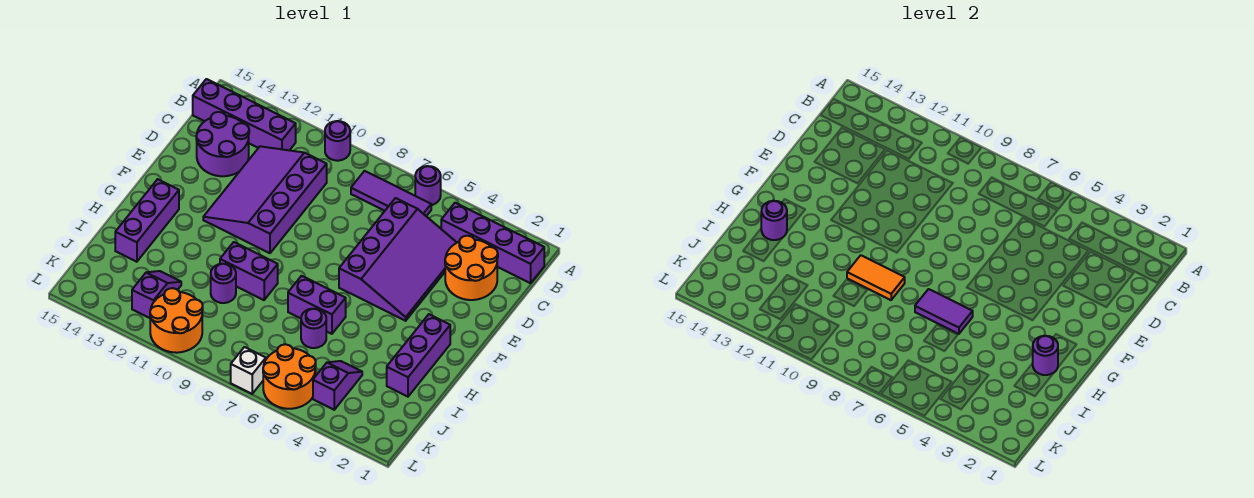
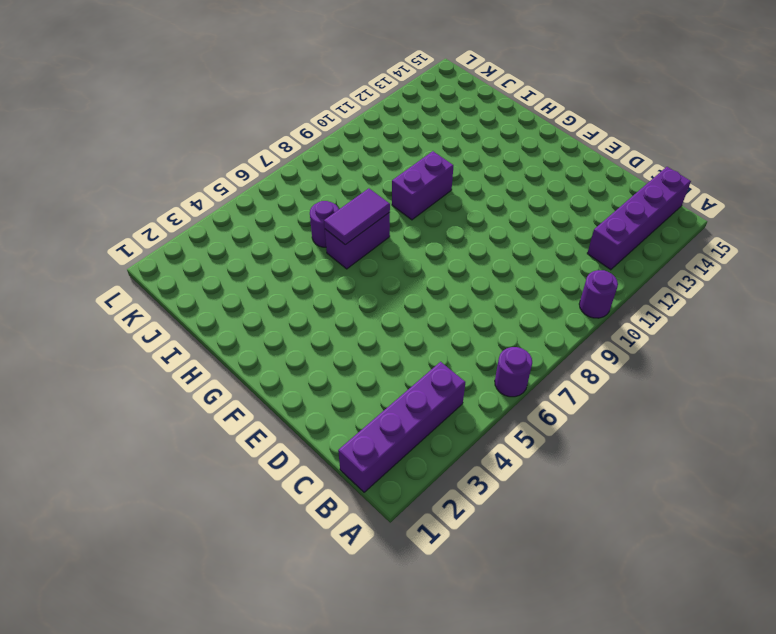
none -> purple 1x3 tile [351,171,431,216]
none -> orange 2x2 round brick [445,236,498,300]
none -> purple 3x4 slope [339,198,457,321]

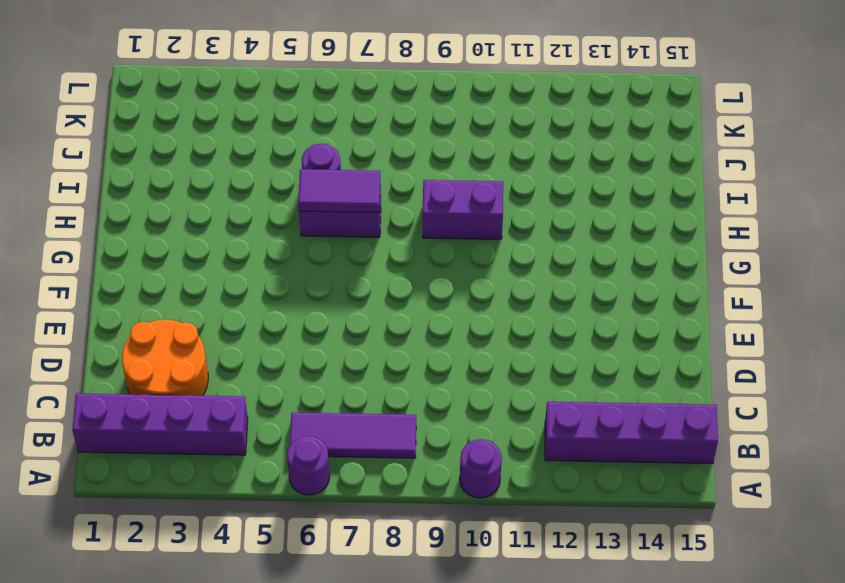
none -> purple 3x4 slope [339,198,457,321]
none -> purple 3x4 slope [203,146,327,253]
none -> purple 2x2 round brick [196,112,249,176]

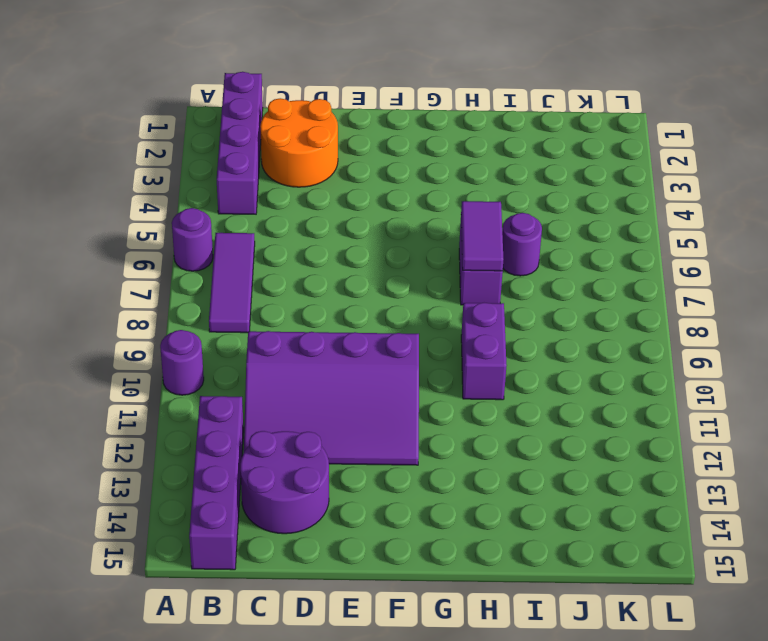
none -> purple 3x4 slope [339,198,457,321]
none -> purple 1x3 brick [387,314,450,397]
none -> purple 1x3 brick [115,179,179,262]

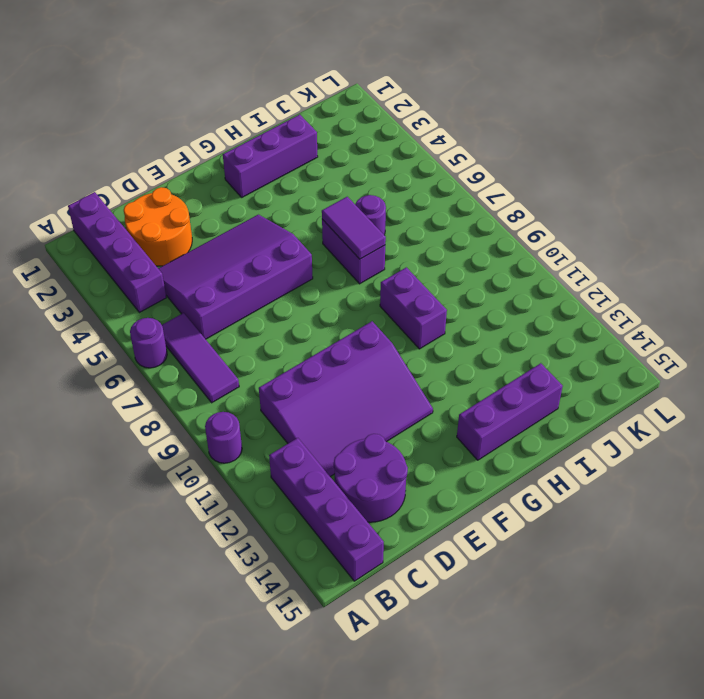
none -> purple 1x1 round brick [211,264,236,303]
none -> purple 1x2 slope [313,361,362,410]
none -> purple 1x2 slope [132,271,181,318]

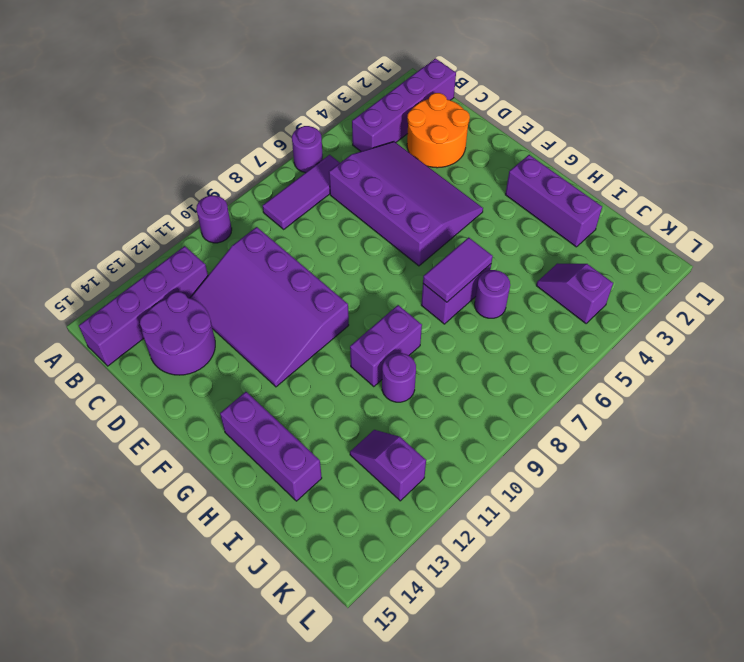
none -> orange 2x2 round brick [263,344,316,409]
none -> orange 2x2 round brick [150,288,203,353]
none -> white 1x1 brick [231,347,266,394]

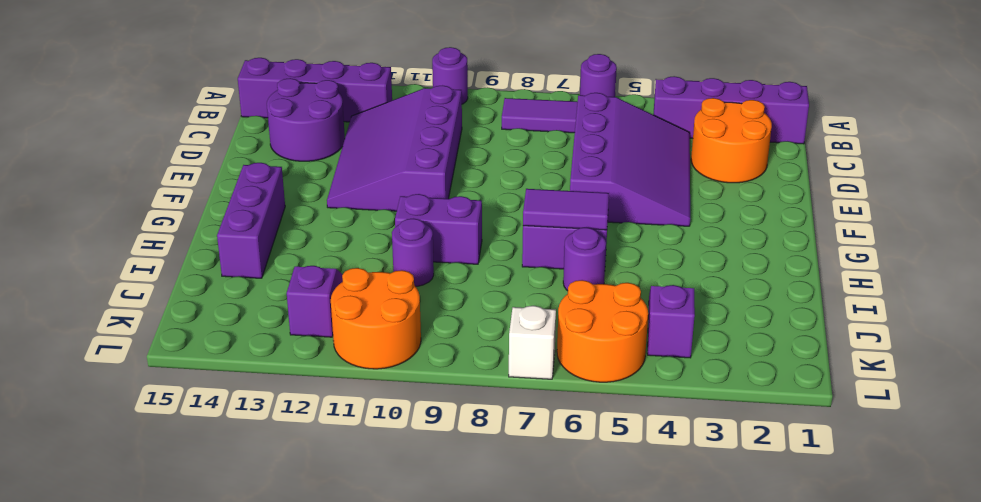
none -> purple 1x3 brick [387,314,450,397]
none -> purple 1x1 round brick [1033,336,1058,375]
none -> orange 1x2 tile [847,255,905,300]

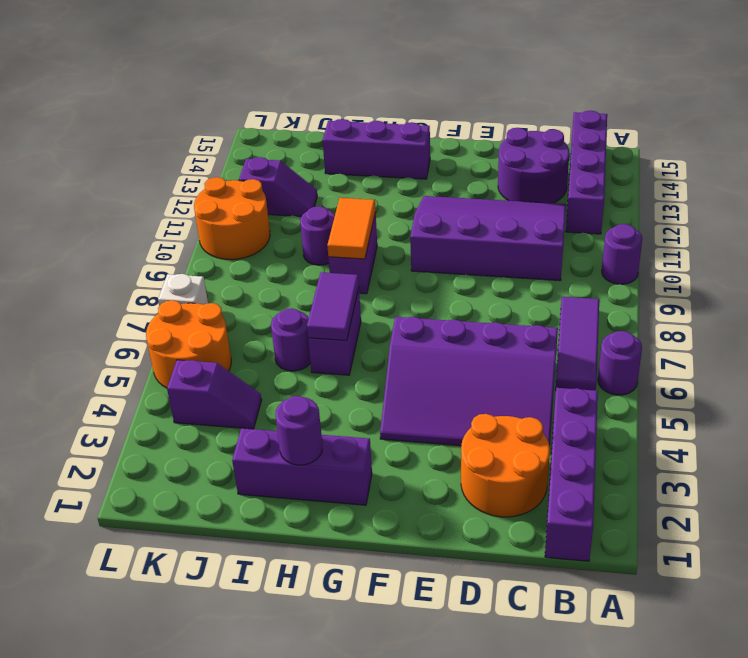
none -> purple 1x1 round brick [761,201,787,240]

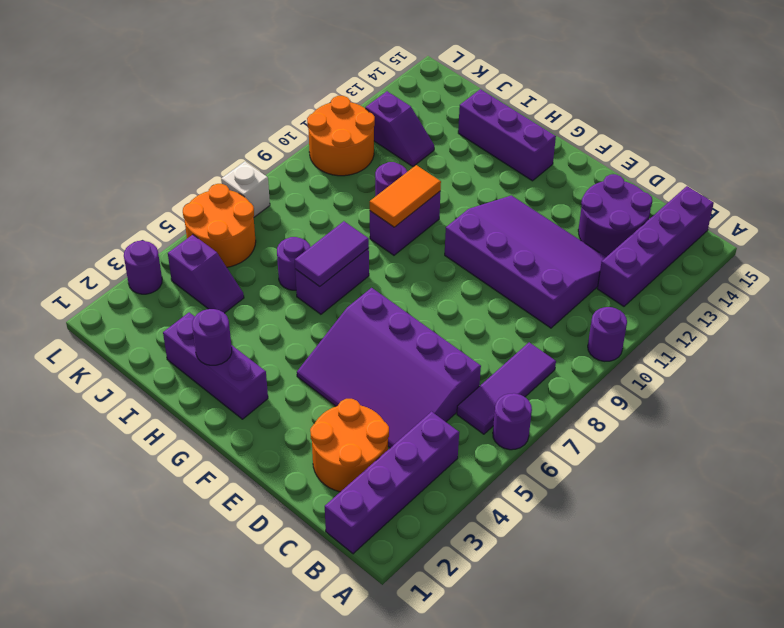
purple 1x1 round brick [124,241,162,294] -> purple 1x1 round brick moved to [761,201,787,240]

